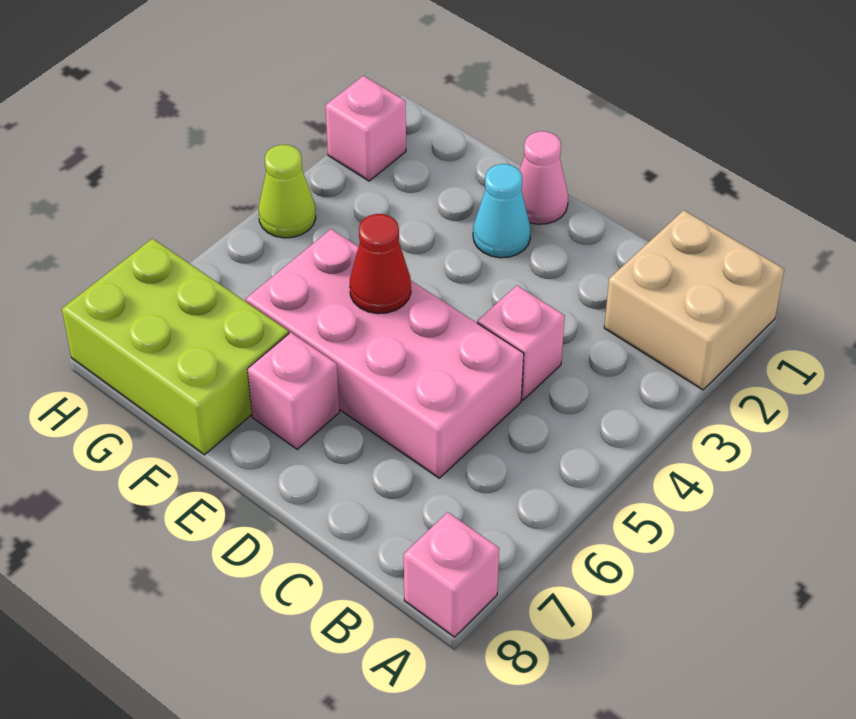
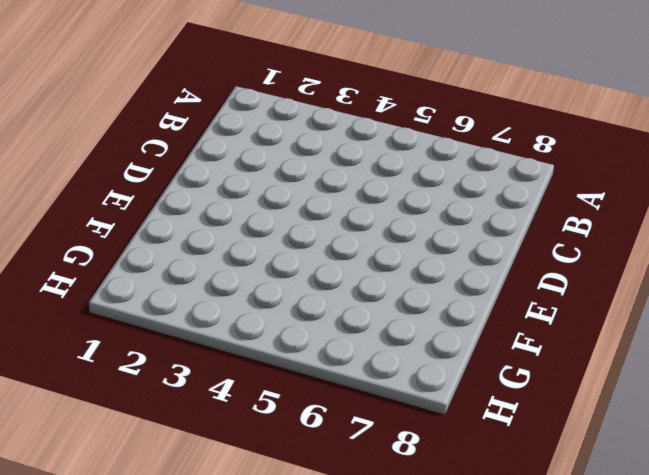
none -> tan 2x2 brick [604,210,784,390]
none -> pink 1x1 brick [404,512,499,637]

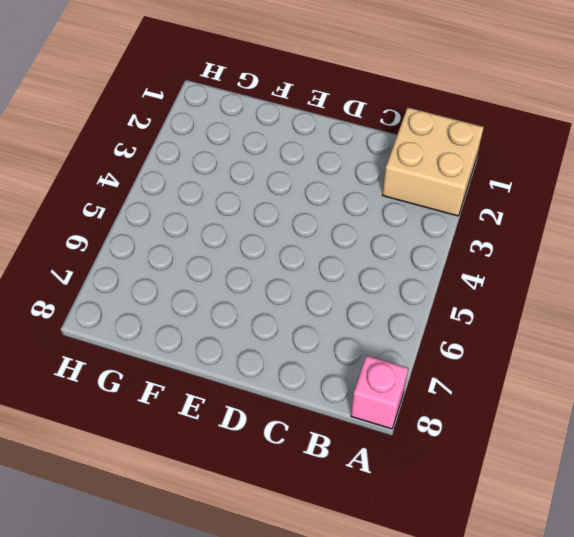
none -> pink 1x1 brick [477,286,565,400]
none -> pink 2x4 brick [246,229,524,478]

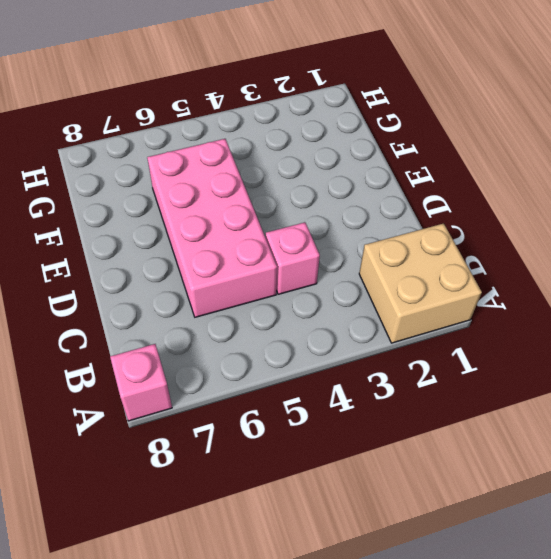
none -> pink 1x1 cone [519,131,568,224]
none -> cyan 1x1 cone [473,164,531,258]

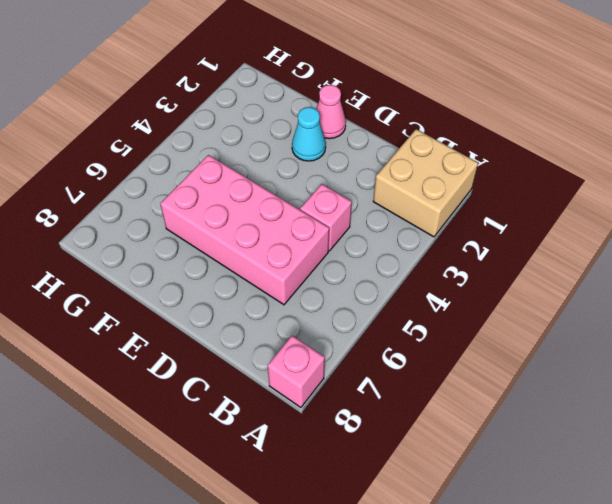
none -> pink 1x1 brick [247,332,339,449]
none -> lime 2x3 brick [62,239,289,455]

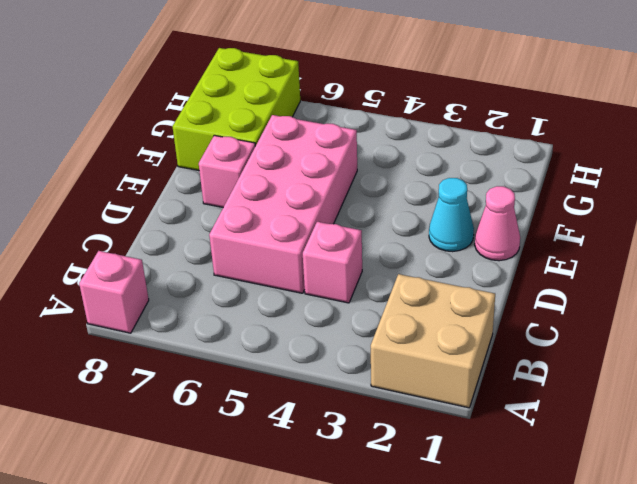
none -> pink 1x1 brick [325,76,406,181]
none -> lime 1x1 cone [259,145,316,238]

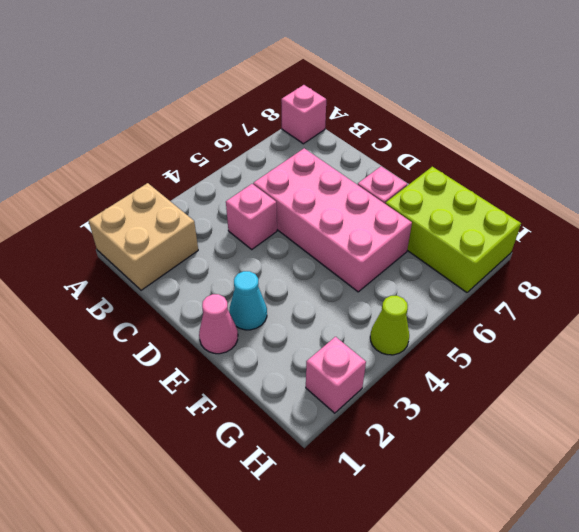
none -> red 1x1 cone [350,214,411,314]

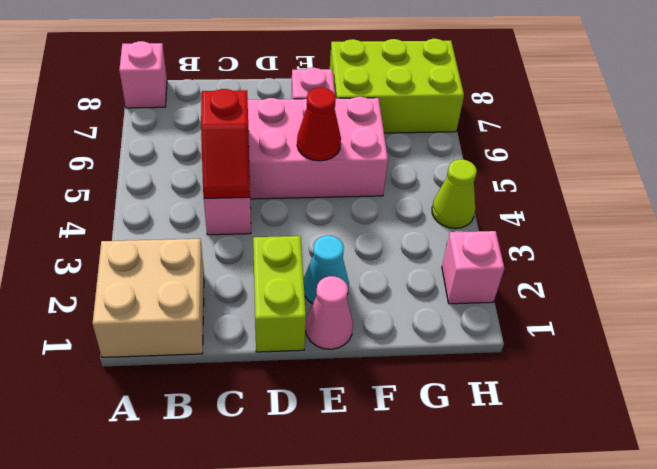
red 1x2 slope [201,89,250,198] -> none
lime 1x2 brick [253,236,306,352] -> none

